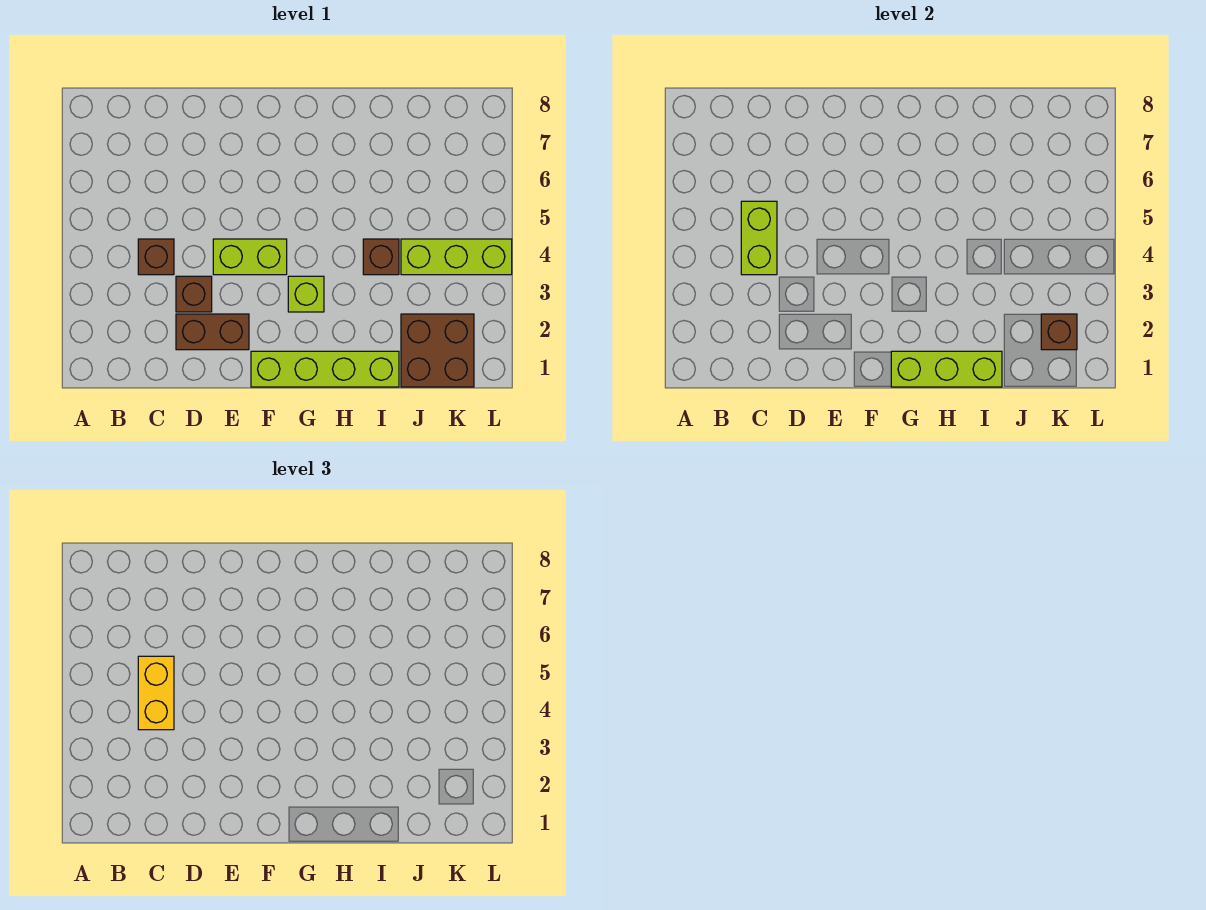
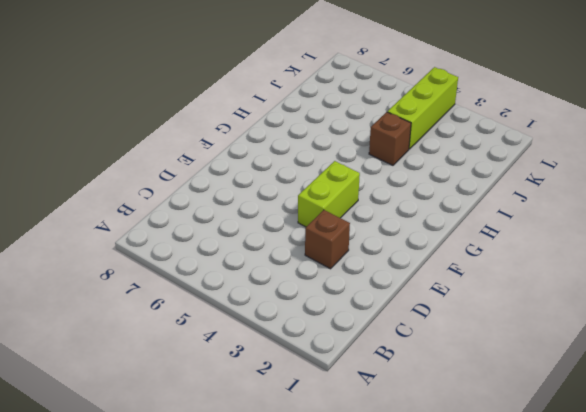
none -> brown 1x1 brick [138,239,174,275]
none -> brown 1x2 brick [176,314,249,350]
none -> lime 1x4 brick [251,351,399,387]

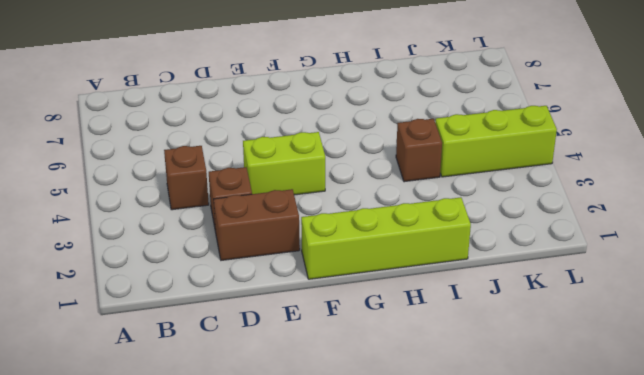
none -> lime 1x1 brick [288,276,324,312]
none -> brown 2x2 brick [401,314,474,387]
none -> lime 1x2 brick [741,201,777,275]

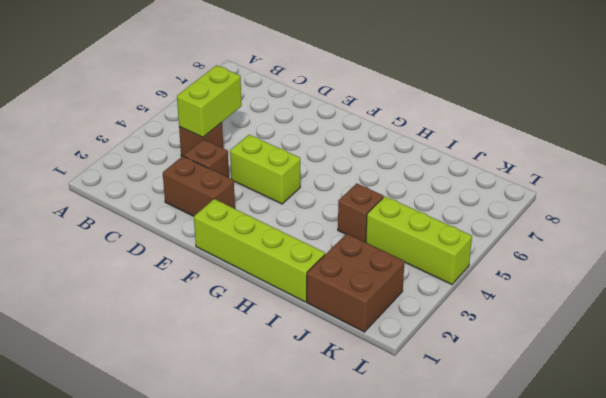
none -> lime 1x1 brick [288,276,324,312]
none -> lime 1x3 brick [891,351,1002,387]
none -> brown 1x1 brick [1041,314,1077,350]

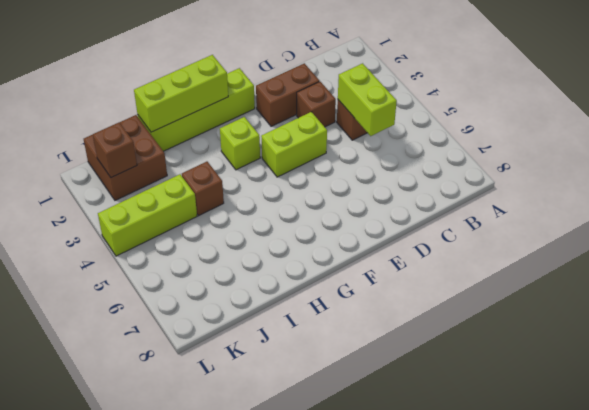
none -> yellow 1x2 brick [138,656,174,730]

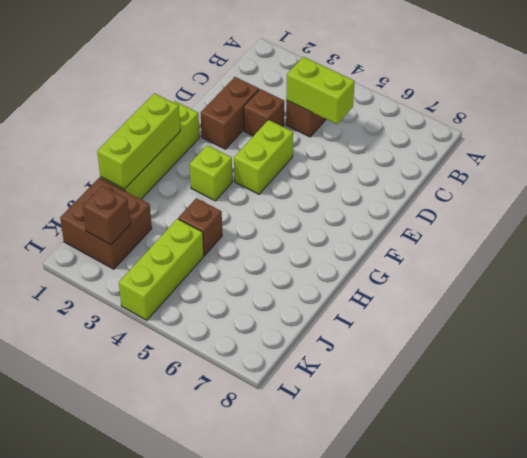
none -> yellow 1x2 brick [138,656,174,730]

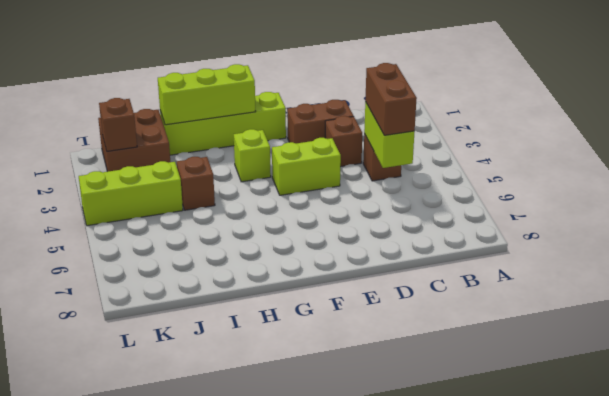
brown 1x2 brick [365,63,417,135] -> yellow 1x2 brick [138,656,174,730]

